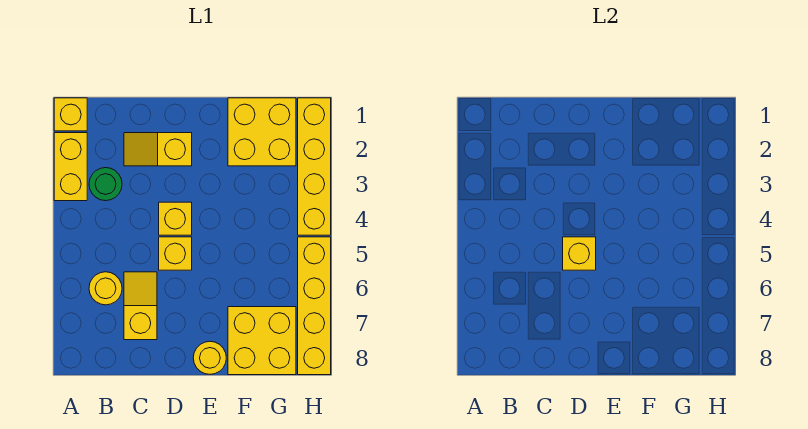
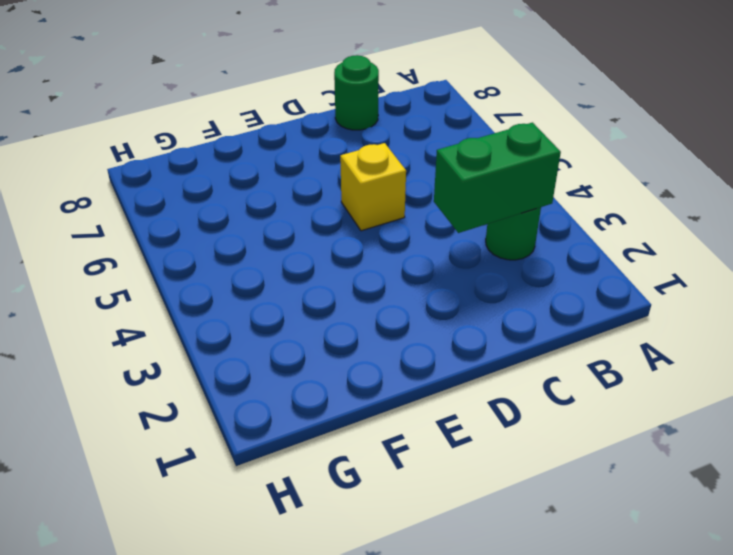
green 1x2 brick [434,123,561,233] -> none
green 1x1 round brick [334,55,379,130] -> none
none -> yellow 1x1 brick [54,98,87,131]
none -> yellow 1x2 brick [54,133,87,201]
none -> yellow 1x1 round brick [89,272,122,305]

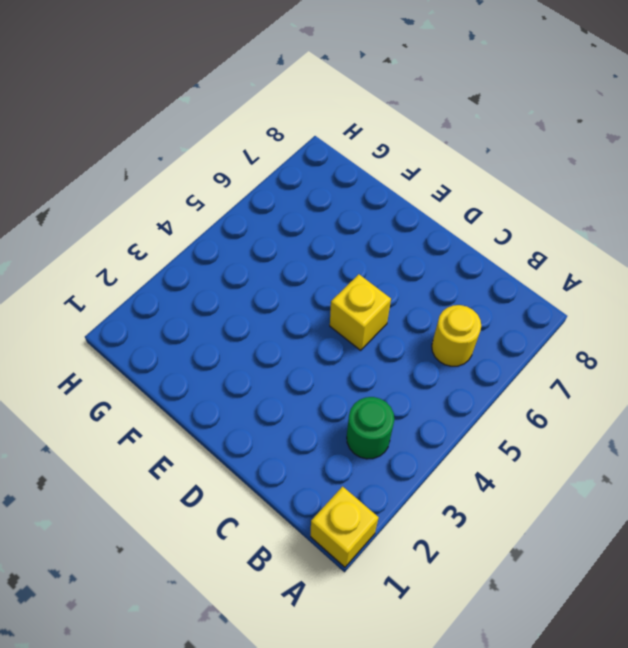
none -> yellow 1x2 brick [54,133,87,201]
none -> yellow 1x2 slope [124,133,192,166]
none -> yellow 1x2 slope [124,272,157,340]

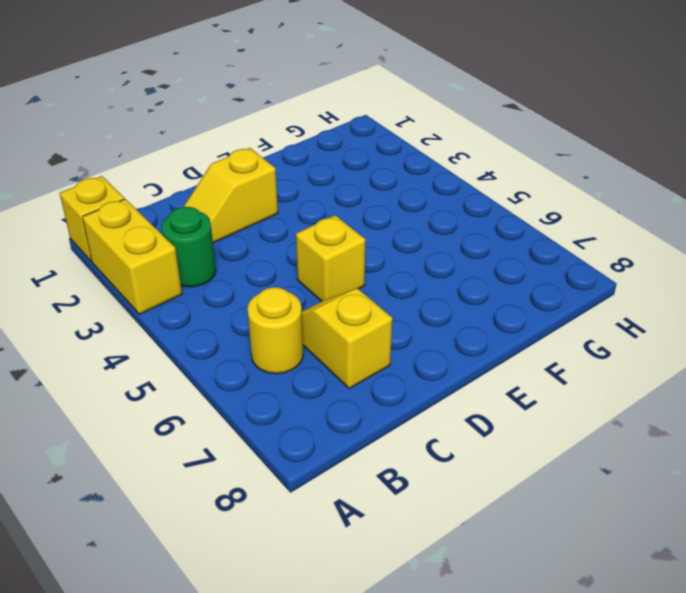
none -> yellow 1x1 brick [159,202,192,235]
none -> yellow 1x1 round brick [193,341,226,374]
none -> yellow 2x2 brick [228,98,296,166]

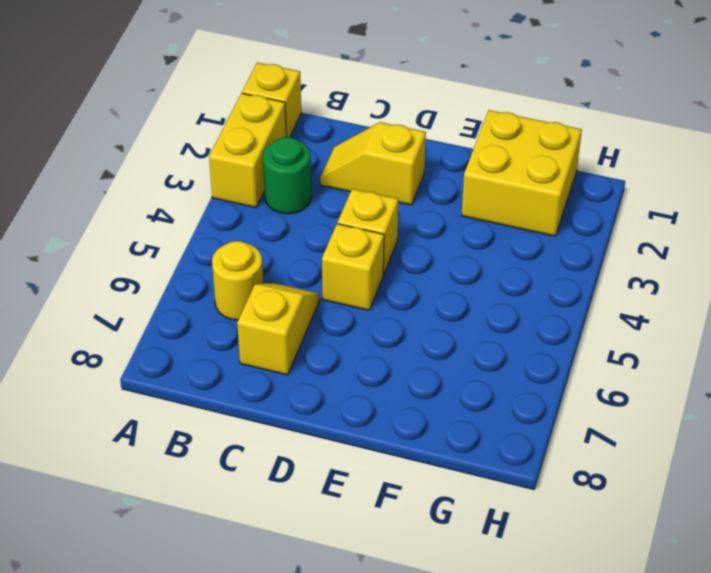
none -> yellow 1x1 round brick [193,341,226,374]
none -> yellow 2x2 brick [228,307,296,375]
none -> yellow 1x4 brick [298,98,331,235]

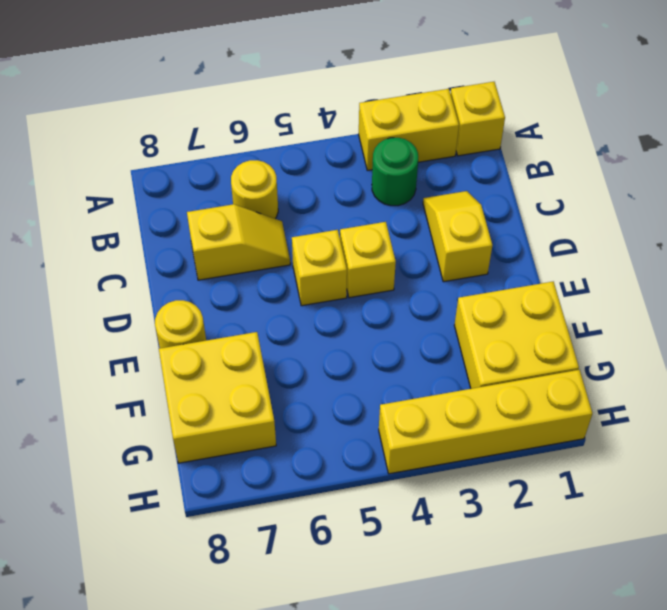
none -> yellow 1x4 brick [298,237,331,375]
none -> yellow 1x1 brick [563,237,596,270]

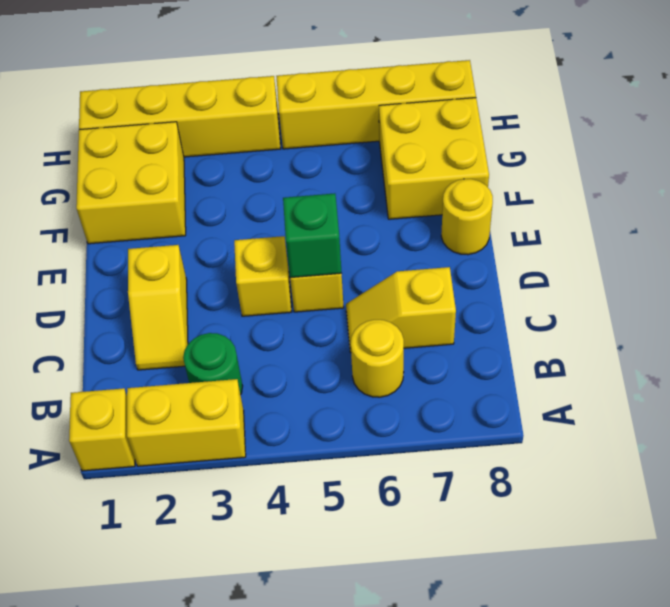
green 1x1 brick [283,193,342,278] -> yellow 1x1 brick [563,237,596,270]

